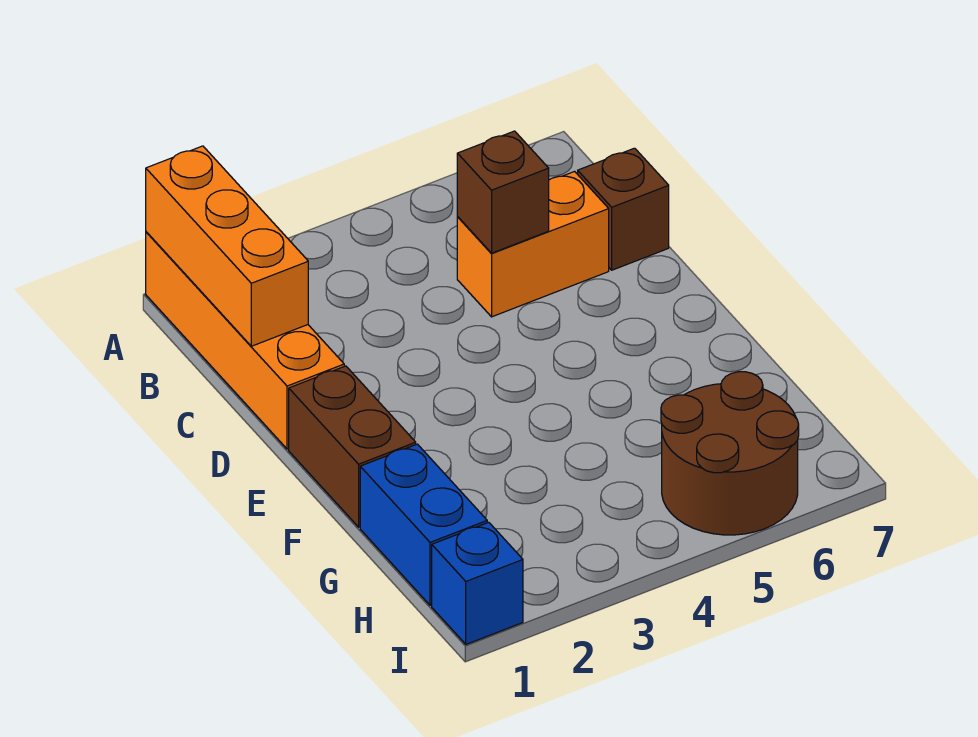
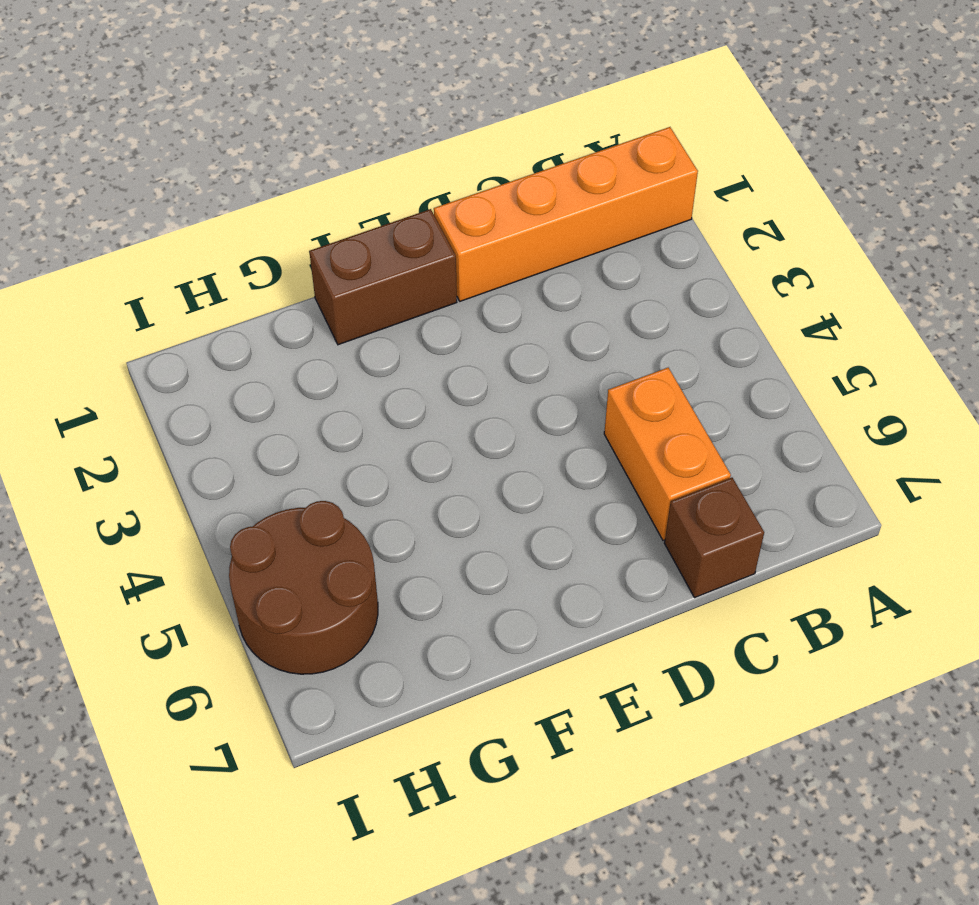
none -> blue 1x2 brick [360,444,487,605]
none -> blue 1x1 brick [432,522,523,644]

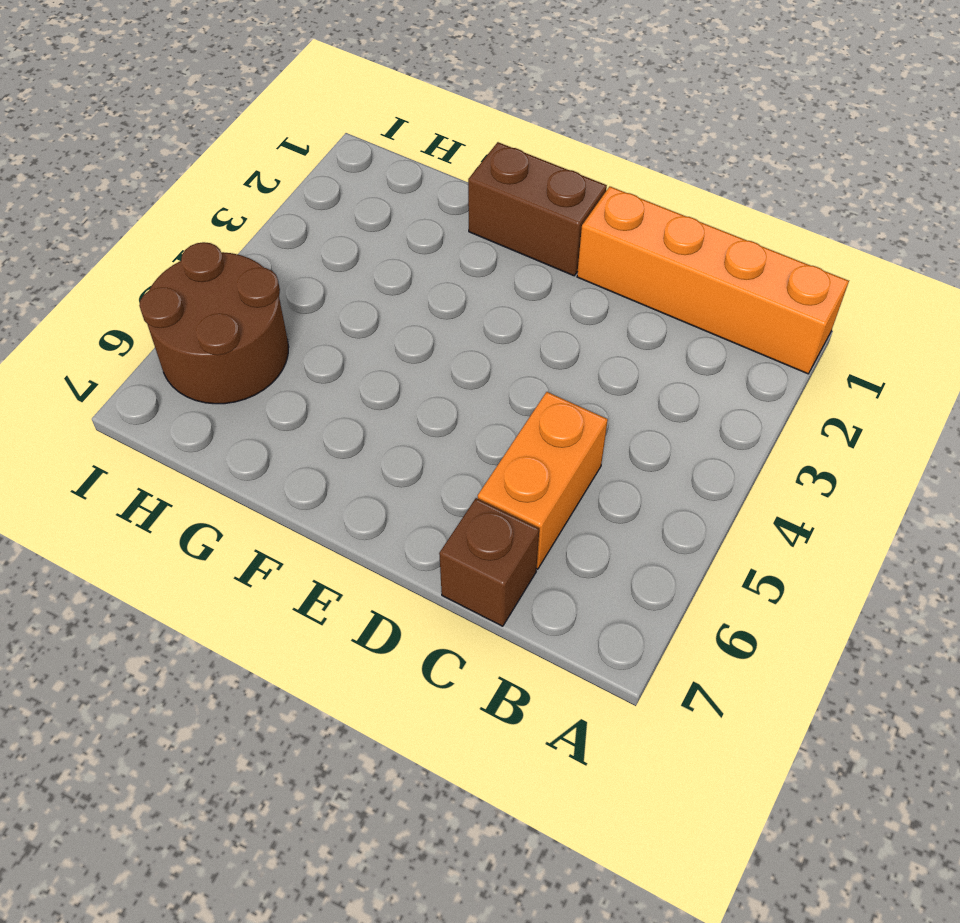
none -> blue 1x2 brick [360,444,487,605]
none -> blue 1x1 brick [432,522,523,644]

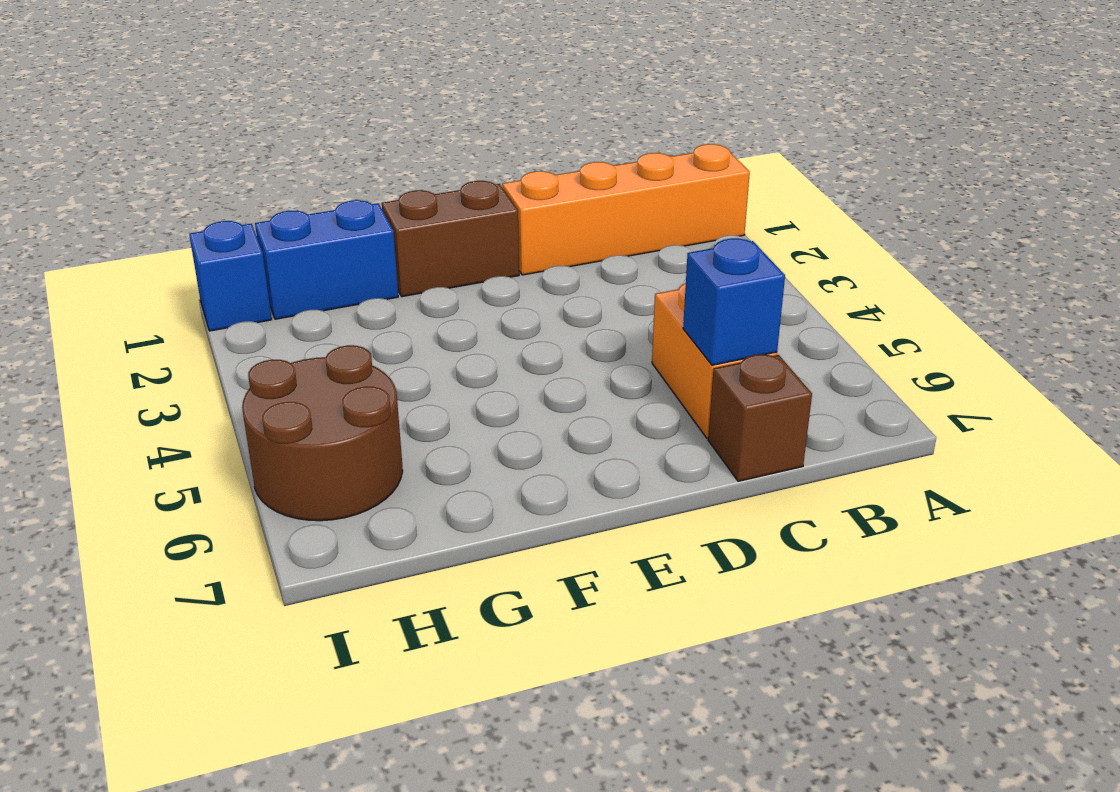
blue 1x1 brick [683,238,785,365] -> none
none -> orange 1x3 brick [146,146,308,346]
none -> brown 1x1 brick [457,131,549,253]

